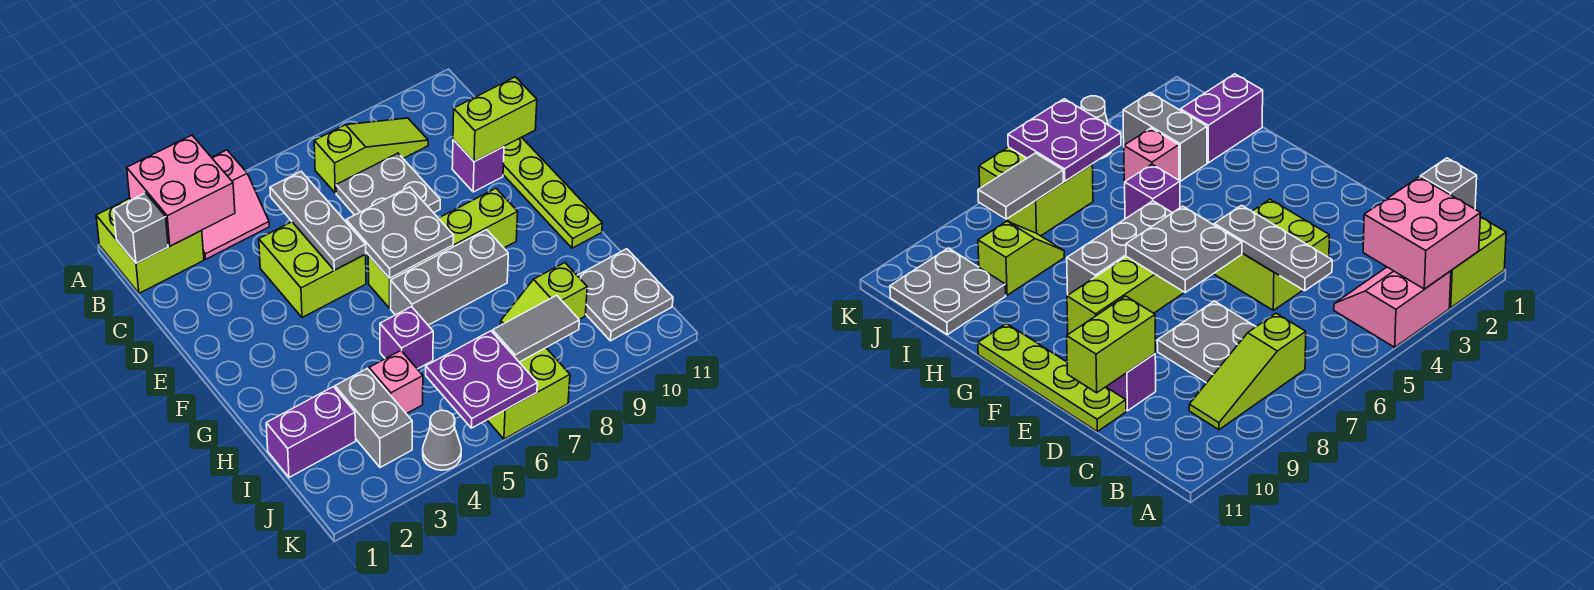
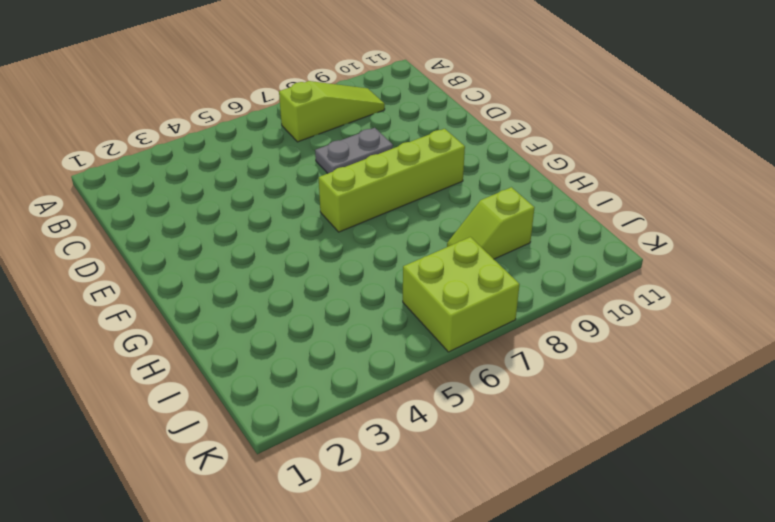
grey 1x2 plate [315,128,393,173] -> grey 2x2 plate [336,153,440,215]
none -> lime 2x2 brick [96,198,204,293]
none -> pink 2x2 slope [201,150,269,259]
none -> lime 2x2 brick [259,222,366,318]

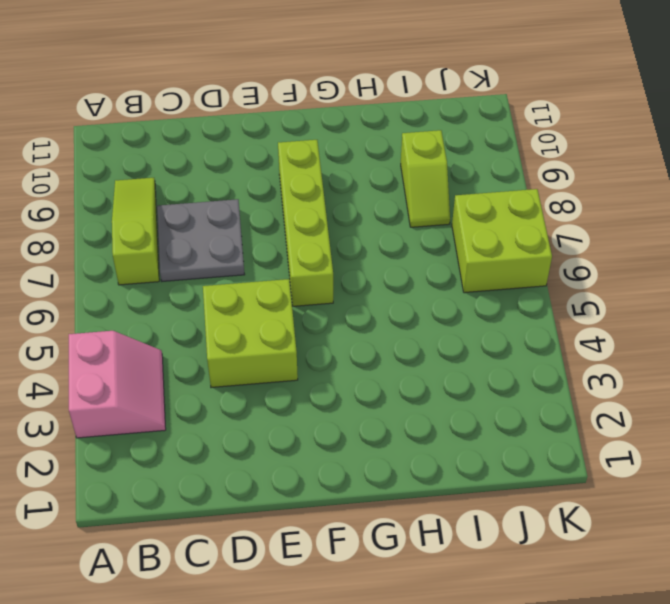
none -> lime 2x2 brick [96,198,204,293]
none -> purple 1x1 brick [452,140,504,192]
none -> lime 1x4 plate [503,137,602,248]

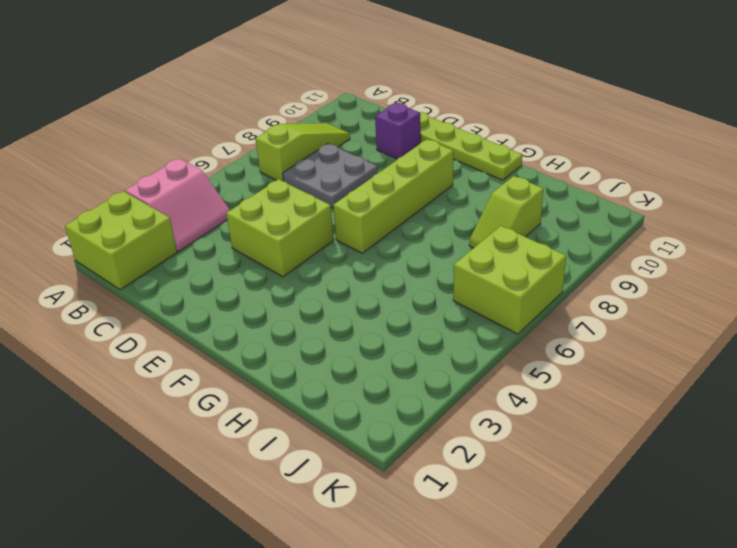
none -> grey 1x3 brick [391,230,508,325]
none -> purple 1x1 brick [380,307,433,369]
none -> purple 1x2 brick [266,387,356,477]

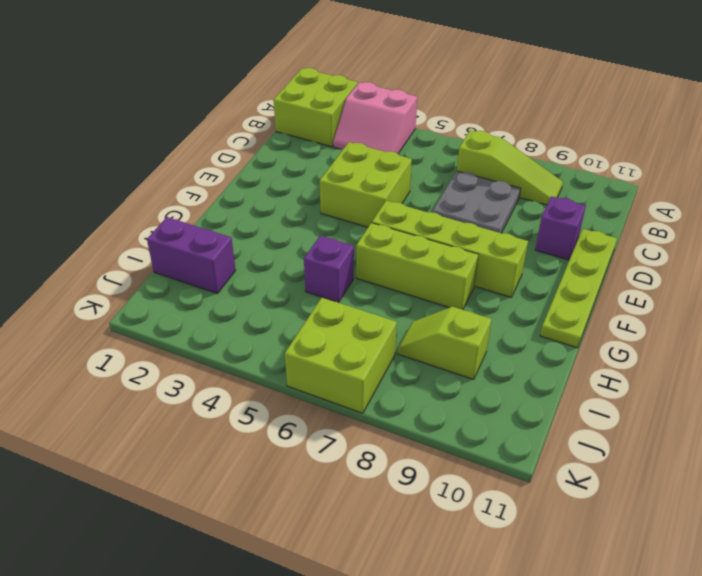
lime 1x3 brick [356,223,478,310] -> grey 1x3 brick [391,230,508,325]
none -> grey 1x2 brick [335,369,412,467]
none -> pink 1x1 brick [369,351,423,414]
none -> grey 2x2 plate [577,249,673,341]

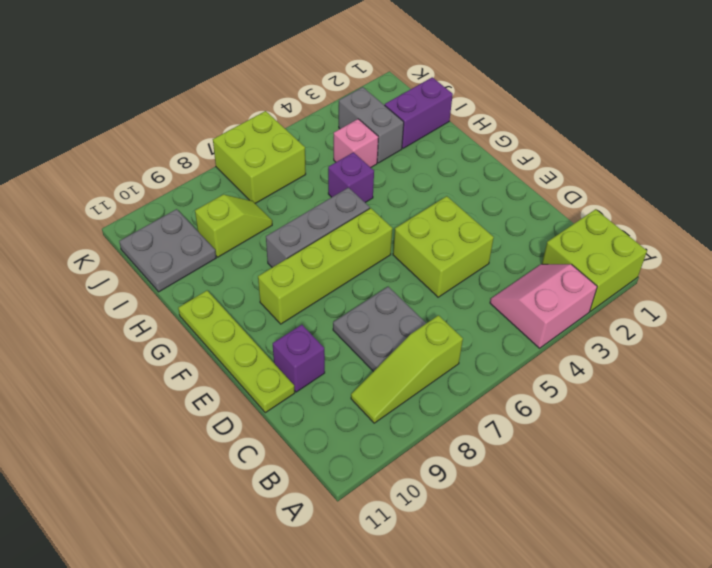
none -> grey 1x1 cone [423,410,461,470]
none -> pink 2x2 brick [127,135,235,246]
none -> grey 1x1 brick [113,193,168,263]

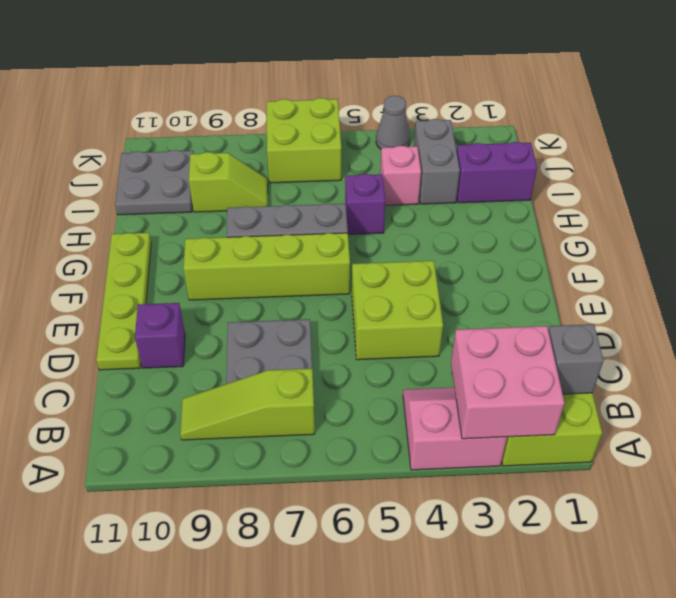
none -> grey 1x3 plate [270,172,366,270]
none -> lime 1x2 brick [453,77,537,162]
none -> grey 2x2 plate [346,187,454,278]

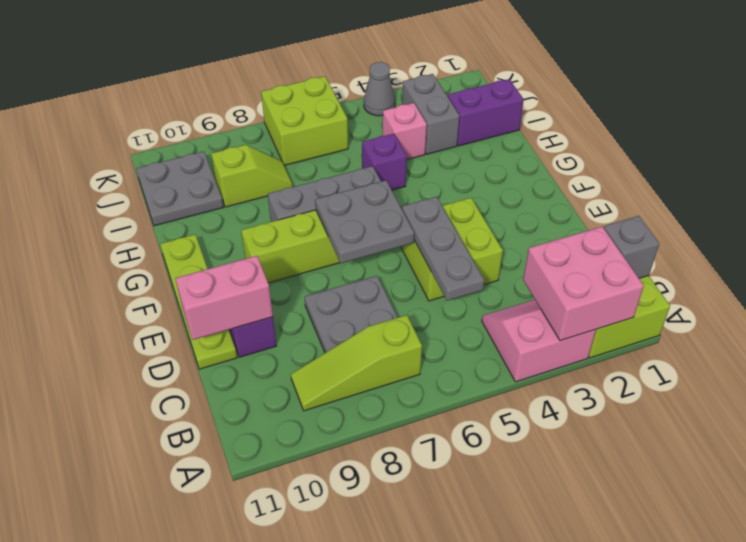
pink 1x2 brick [175,256,273,340] -> lime 1x2 brick [453,77,537,162]
none -> purple 2x2 plate [426,331,537,428]
none -> grey 1x2 tile [493,295,579,362]

